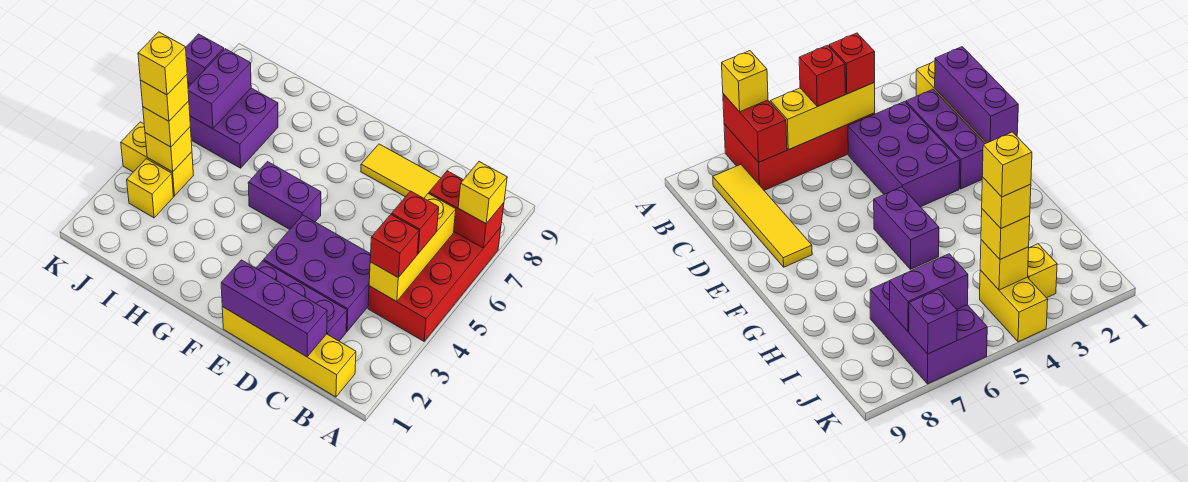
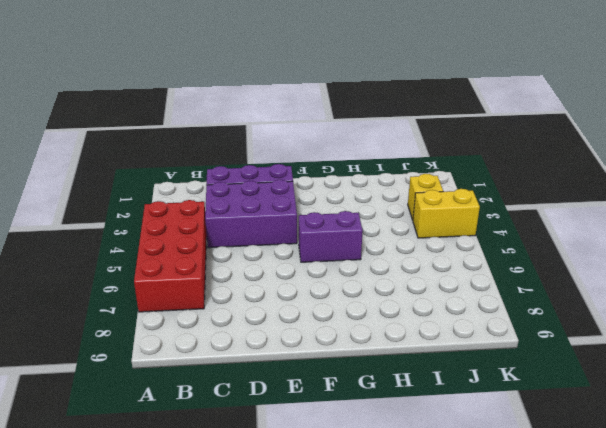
none -> yellow 1x4 brick [222,307,356,397]
none -> yellow 1x4 tile [361,144,441,198]
none -> purple 2x3 brick [188,83,278,168]

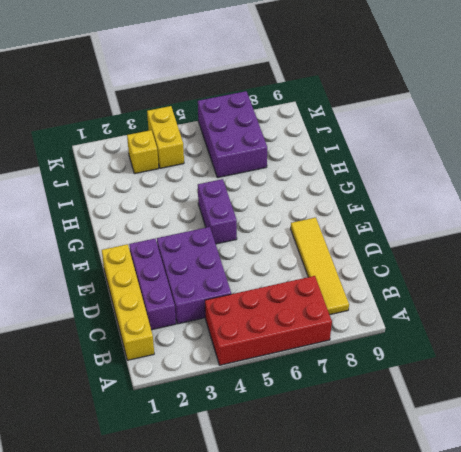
none -> red 1x2 brick [429,171,504,248]
none -> yellow 1x3 brick [369,194,456,301]
none -> purple 1x3 brick [221,260,327,357]

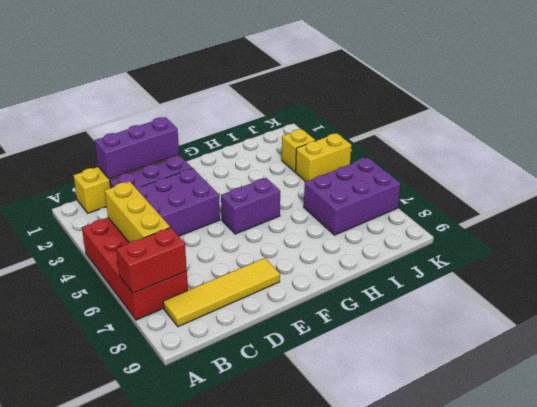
none -> yellow 1x1 brick [145,127,192,172]
none -> purple 1x2 brick [188,49,251,129]
none -> purple 1x1 brick [186,34,224,84]

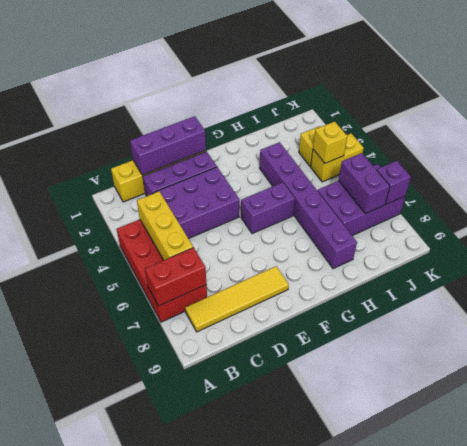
purple 1x6 brick [260,142,357,269] -> none
none -> yellow 1x1 brick [458,162,507,223]
none -> red 1x1 brick [370,215,419,277]
none -> red 1x1 brick [392,191,439,254]

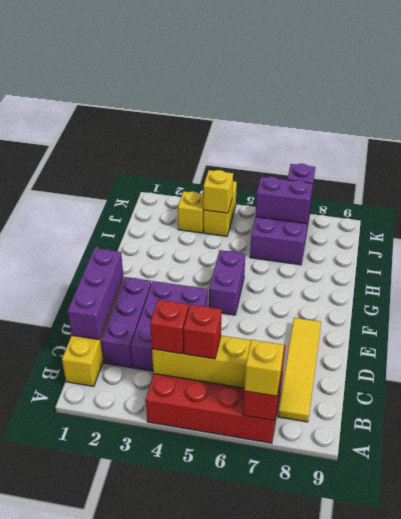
none -> yellow 1x1 brick [143,101,190,147]
none -> yellow 1x1 brick [140,75,189,121]
none -> yellow 1x1 brick [138,32,187,95]

